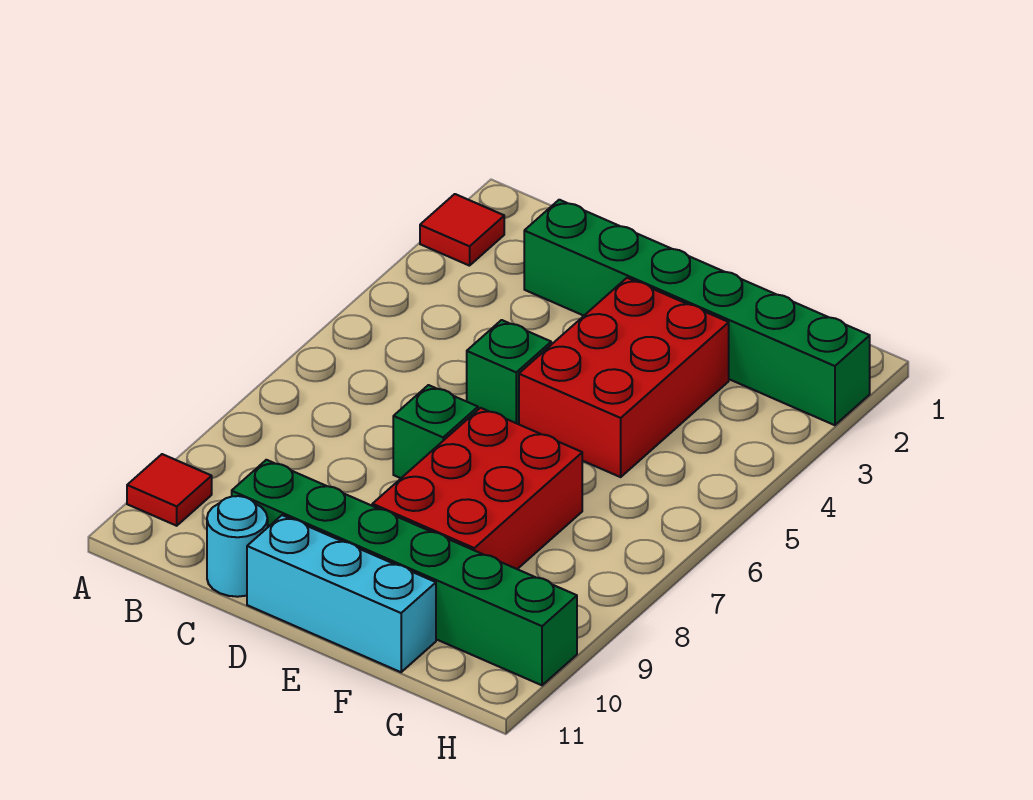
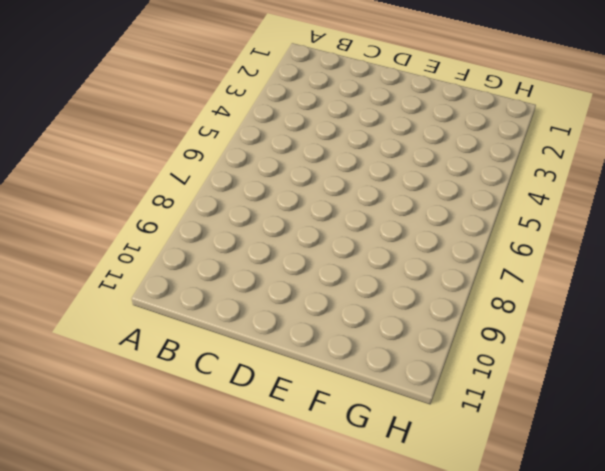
none -> red 1x1 tile [420,194,504,266]
none -> red 1x1 tile [127,454,212,526]

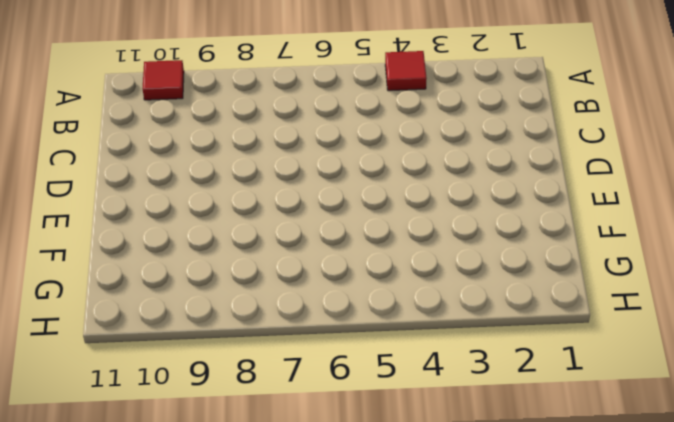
red 1x1 tile [385,51,427,91] -> red 1x1 tile moved to [420,194,504,266]
none -> green 1x6 brick [524,200,870,425]
none -> green 1x6 brick [232,460,577,685]

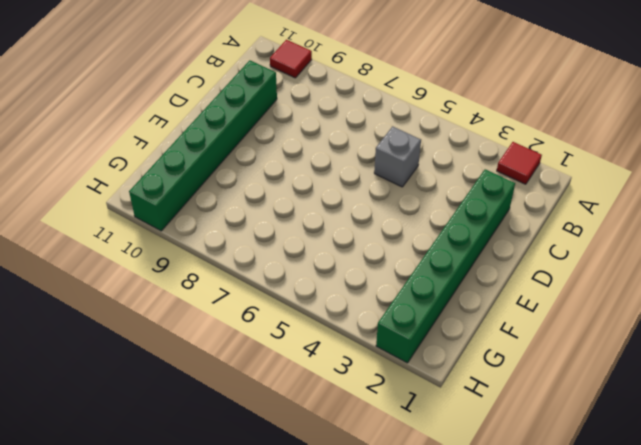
grey 1x1 brick [374,126,421,187] -> none
none -> cyan 1x1 round brick [207,496,268,597]
none -> green 1x1 brick [467,320,551,424]

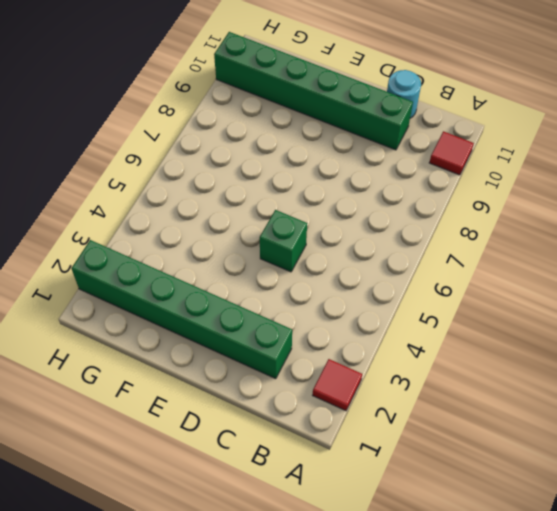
none -> green 1x1 brick [393,385,478,478]
none -> cyan 1x3 brick [247,515,436,672]

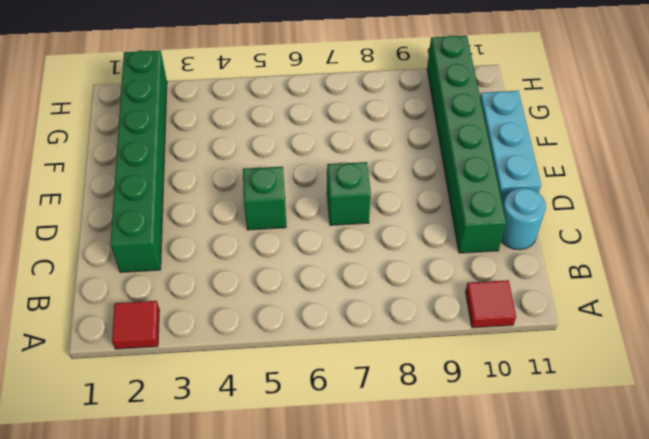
none -> red 2x3 brick [519,278,729,477]
none -> red 2x3 brick [372,408,582,569]

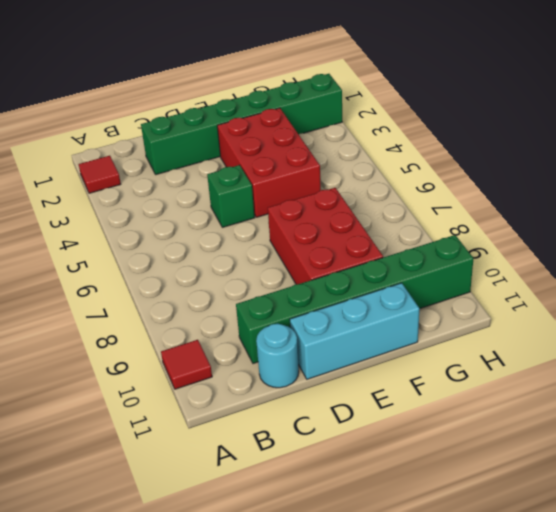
none -> green 1x1 brick [393,385,478,478]

